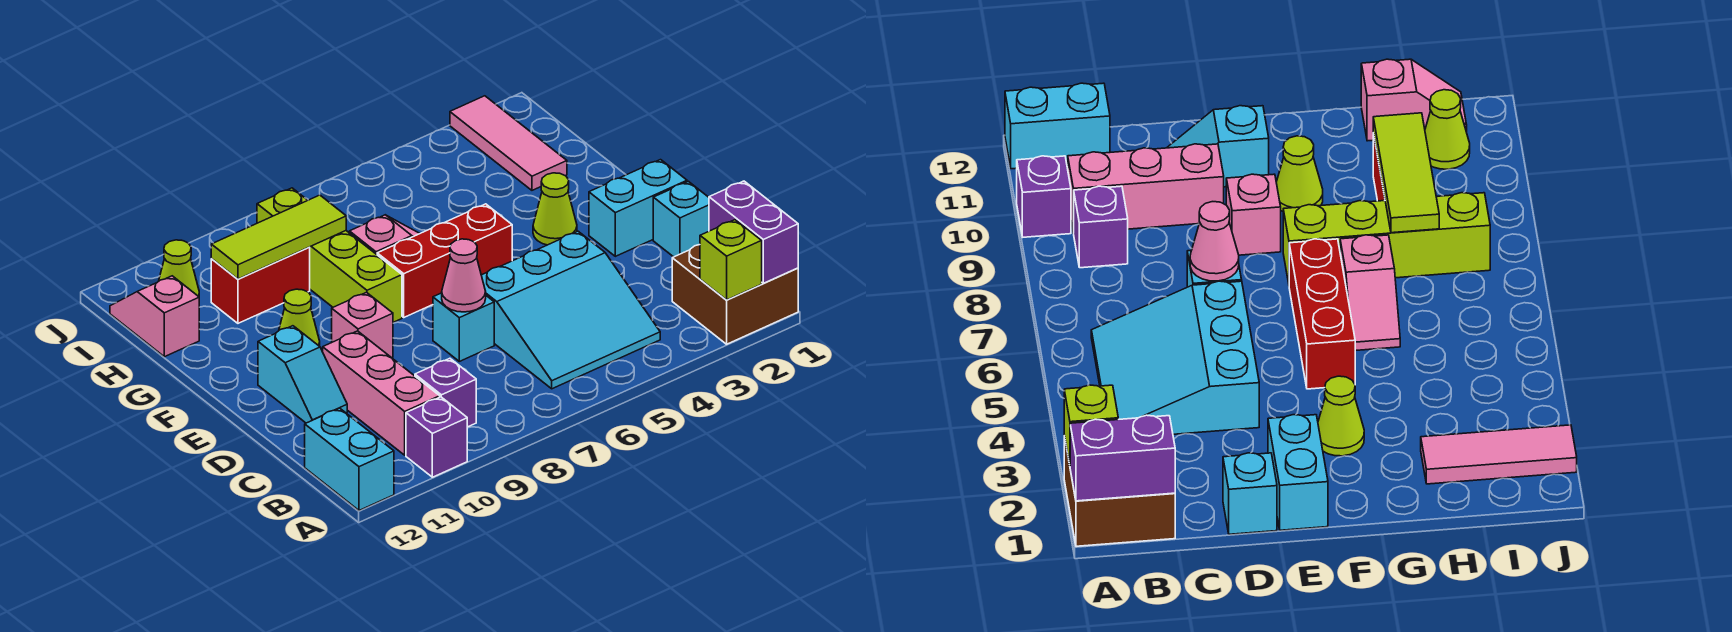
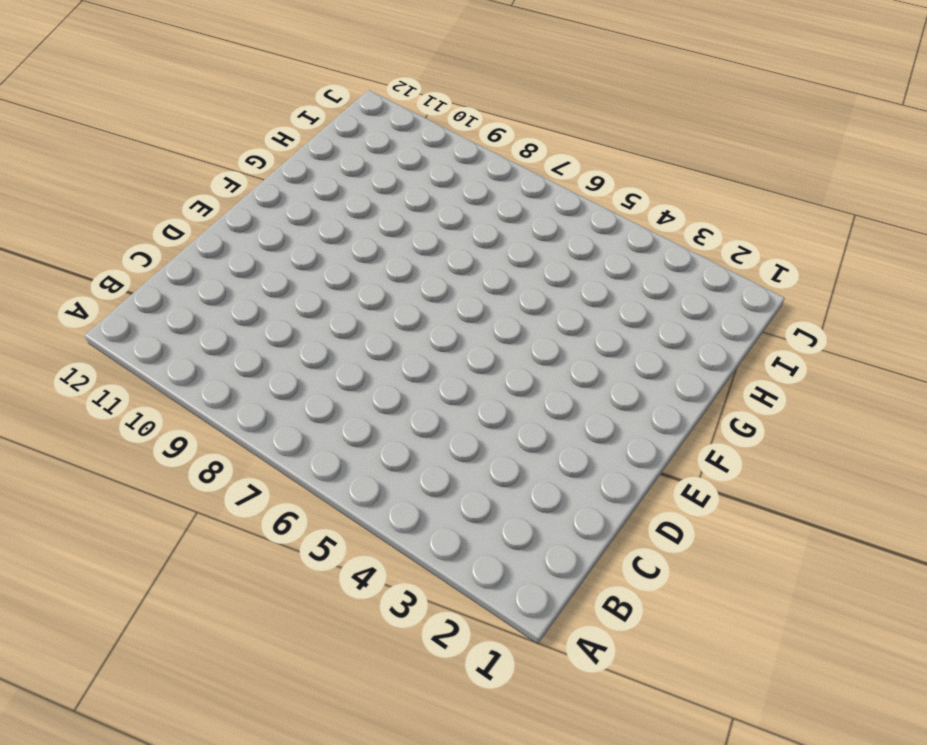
none -> brown 2x2 brick [672,245,798,344]
none -> purple 1x1 brick [406,397,467,477]
none -> cyan 1x2 brick [305,408,394,510]

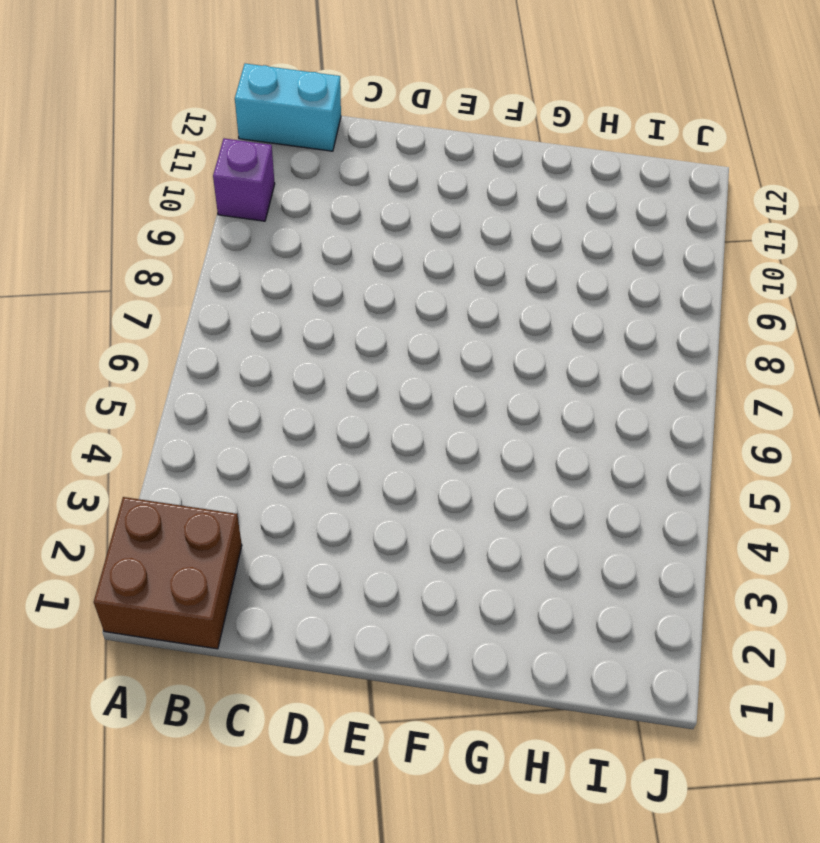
none -> cyan 3x3 slope [481,231,660,389]
none -> purple 1x1 brick [415,358,476,427]
none -> pink 1x3 brick [323,331,440,455]

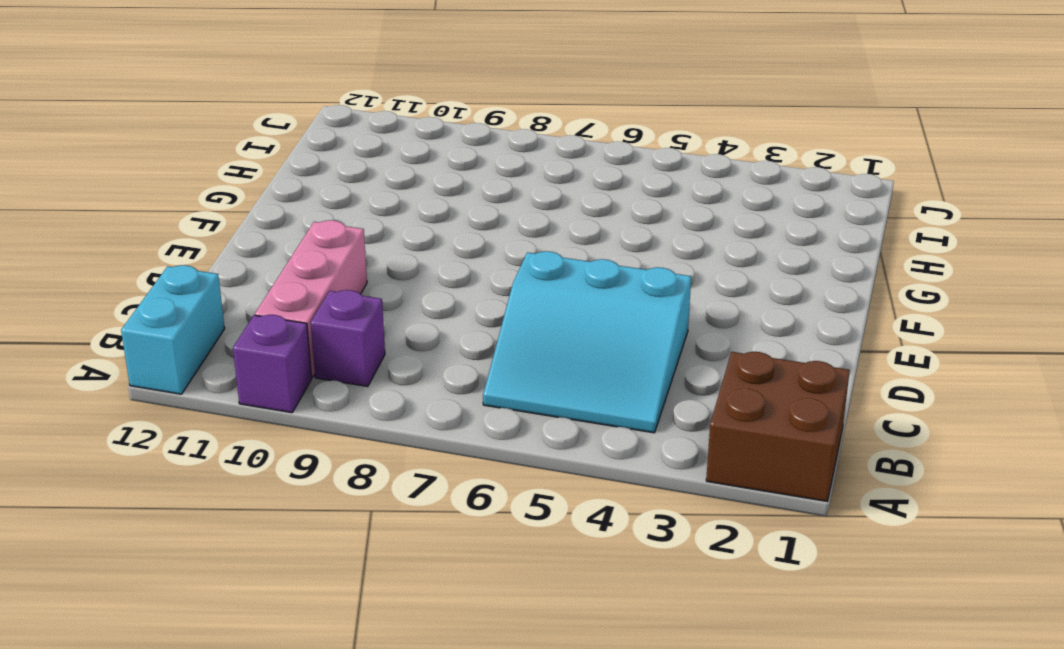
none -> cyan 1x1 brick [653,181,709,257]
none -> cyan 1x1 brick [433,293,494,361]
none -> cyan 1x2 slope [258,326,347,423]

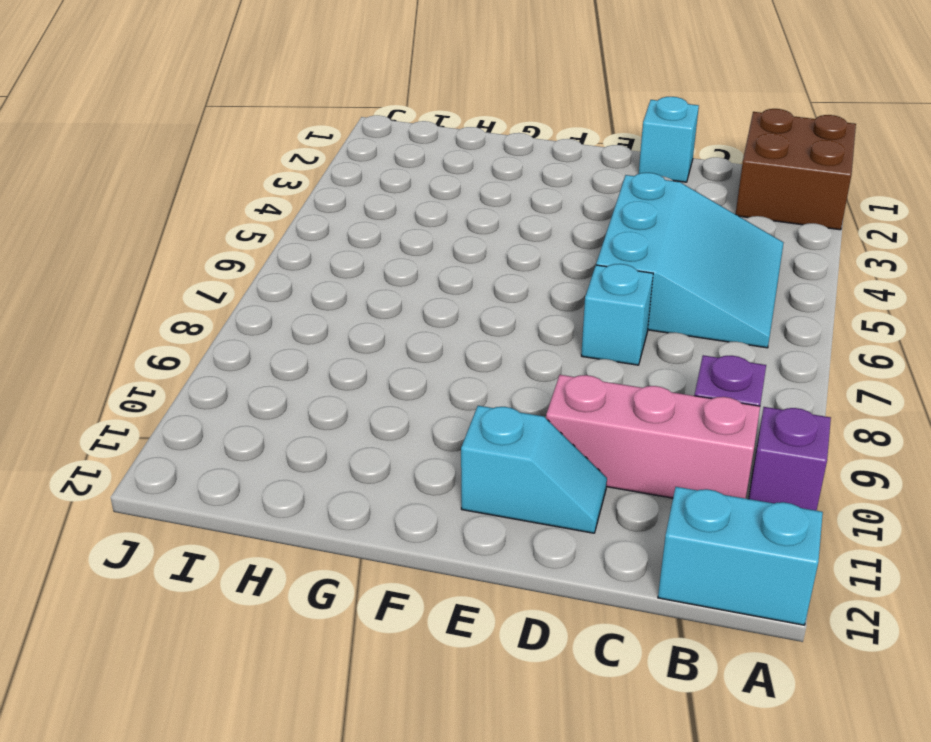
none -> cyan 1x2 brick [589,160,687,256]
none -> pink 1x1 brick [332,292,393,358]
none -> lime 1x1 cone [533,173,577,245]

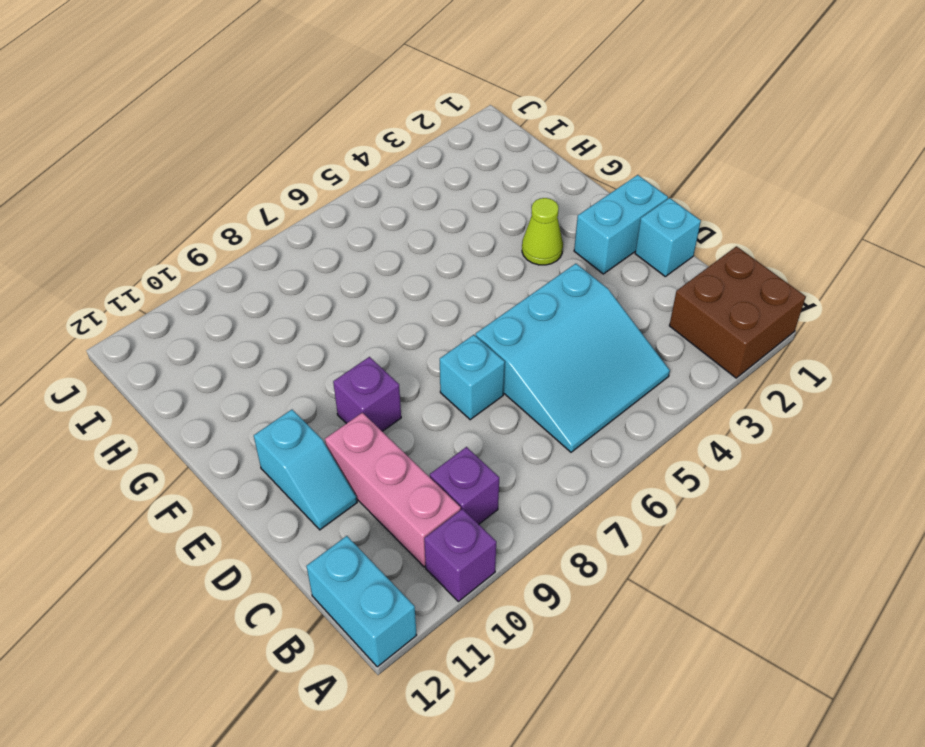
purple 1x1 brick [333,357,401,431] -> pink 1x1 brick [332,292,393,358]
none -> red 1x3 brick [377,204,512,317]
none -> lime 1x4 brick [257,188,402,322]
none -> lime 1x1 cone [279,289,320,346]

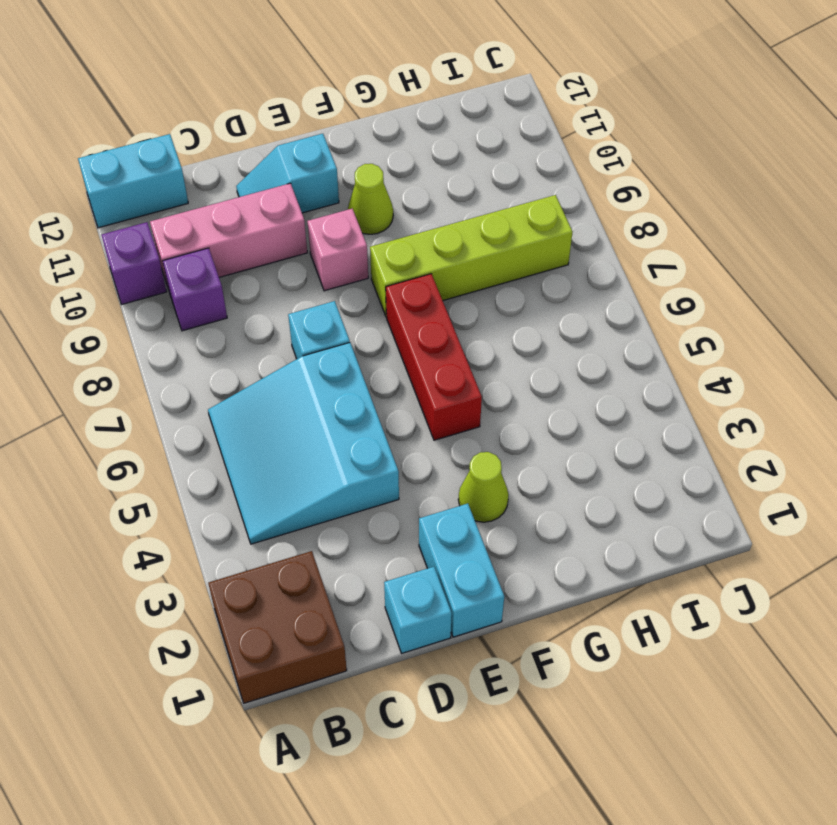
none -> pink 1x2 slope [349,215,420,255]
none -> pink 1x3 tile [450,96,567,190]
none -> red 1x2 brick [211,248,310,323]

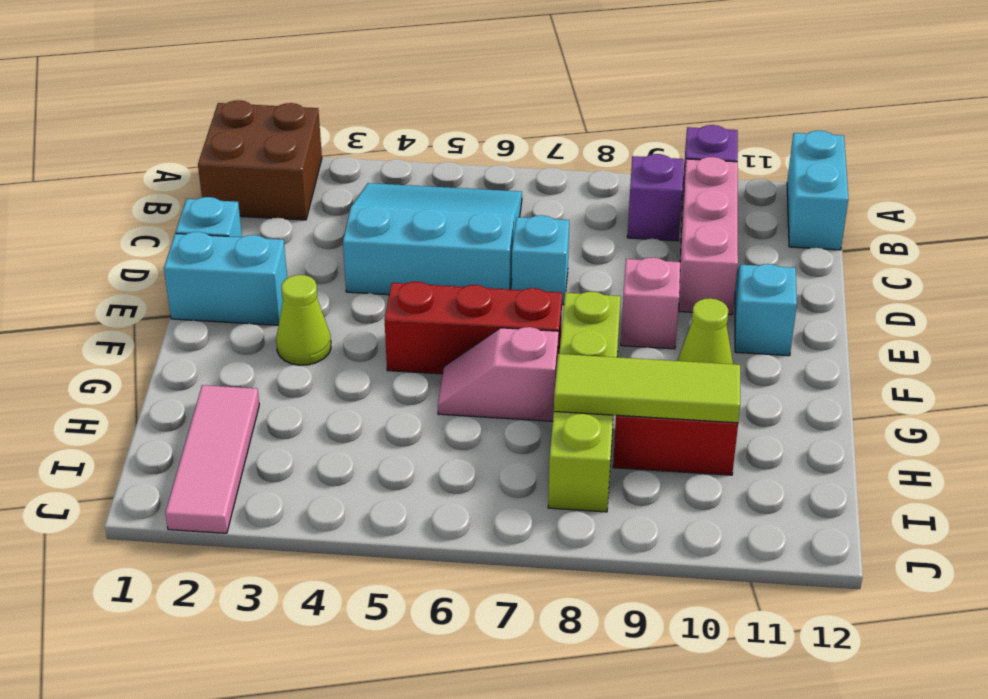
none -> pink 1x2 slope [110,276,199,357]
none -> lime 1x1 cone [159,240,199,296]
none -> purple 1x2 brick [709,181,798,283]

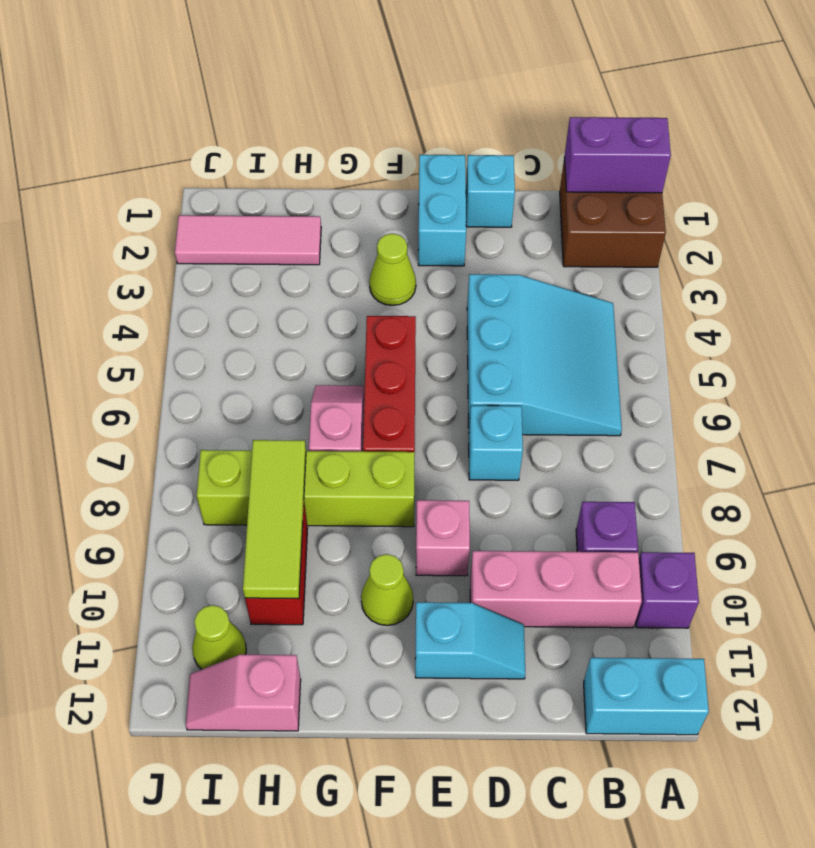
none -> lime 1x1 brick [700,220,762,300]
none -> pink 1x1 cone [442,239,486,312]

